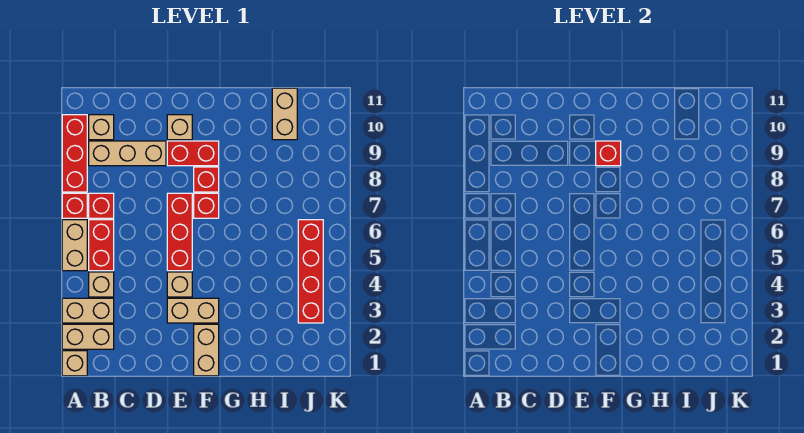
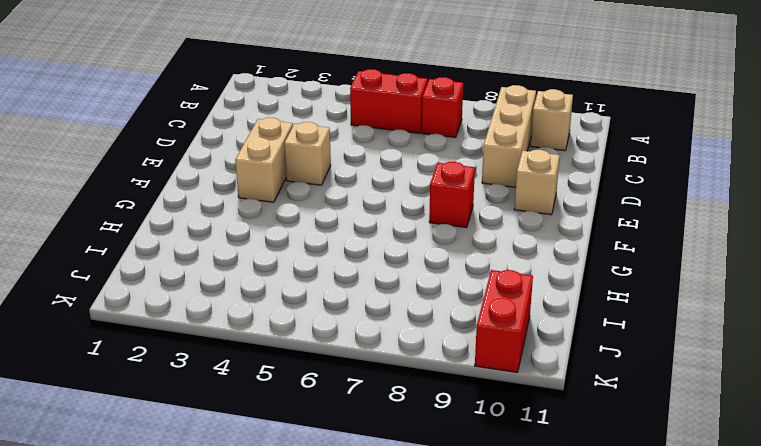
red 1x2 brick [475,270,533,372] -> red 1x2 brick moved to [167,141,219,166]
none -> tan 1x1 brick [62,351,87,376]
none -> tan 1x2 brick [62,324,114,349]
none -> tan 1x2 brick [62,298,114,323]

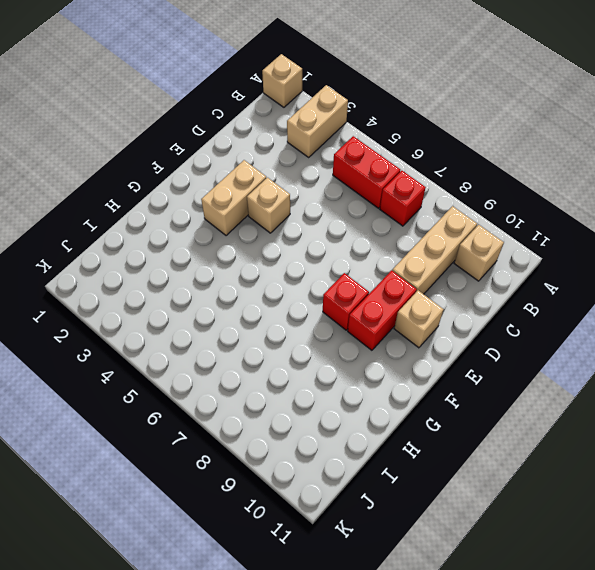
none -> tan 1x2 brick [62,324,114,349]
none -> tan 1x2 brick [62,220,87,271]
none -> red 1x1 brick [62,193,87,218]

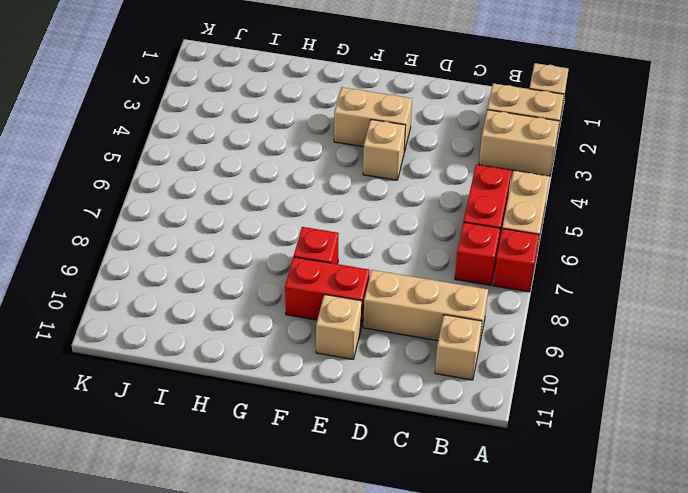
none -> red 1x3 brick [62,115,87,192]
none -> tan 1x1 brick [89,272,114,297]
none -> red 1x3 brick [167,193,192,271]

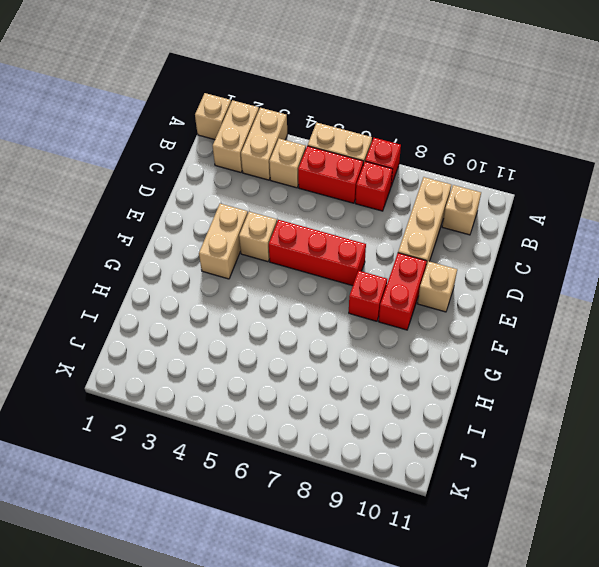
none -> red 1x3 brick [62,115,87,192]
none -> tan 1x2 brick [194,324,219,376]
none -> red 1x1 brick [194,193,219,218]

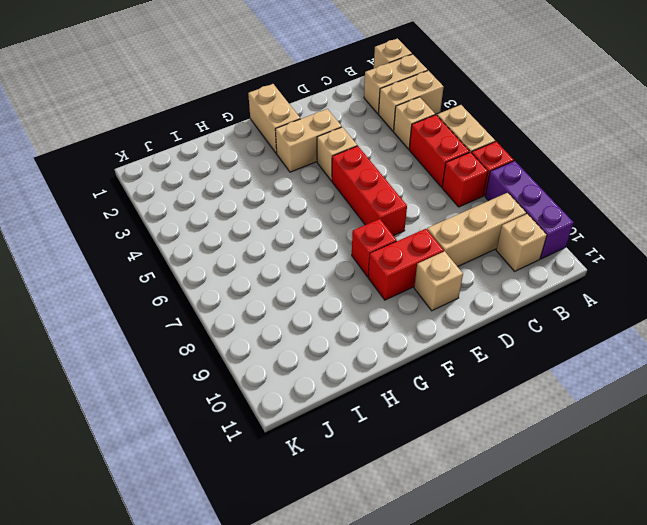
purple 1x3 brick [485,161,574,259] -> red 1x3 brick [62,115,87,192]
none -> red 1x1 brick [194,193,219,218]
none -> tan 1x2 brick [272,88,297,140]
none -> red 1x4 brick [298,220,323,323]

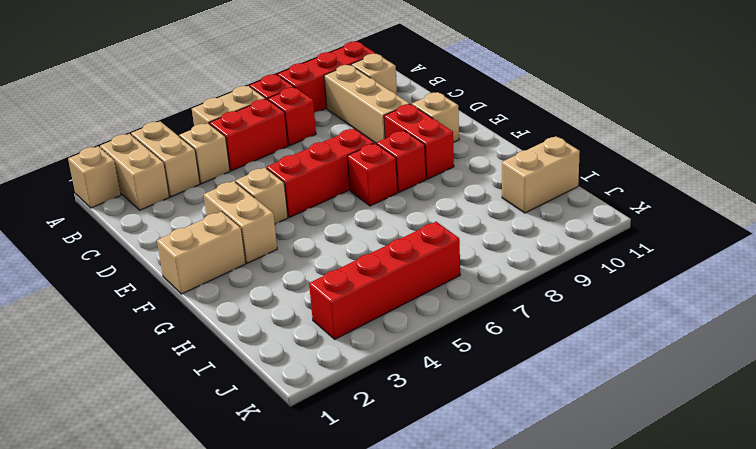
none -> red 1x1 brick [596,141,621,166]

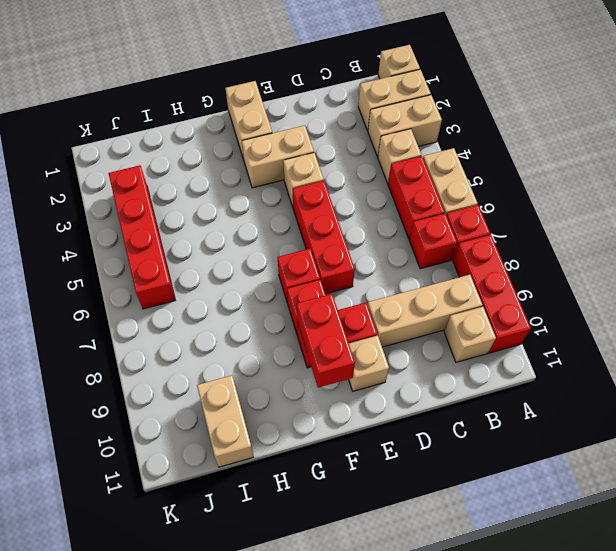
red 1x2 brick [297,294,355,388] -> red 1x1 brick [596,141,621,166]

